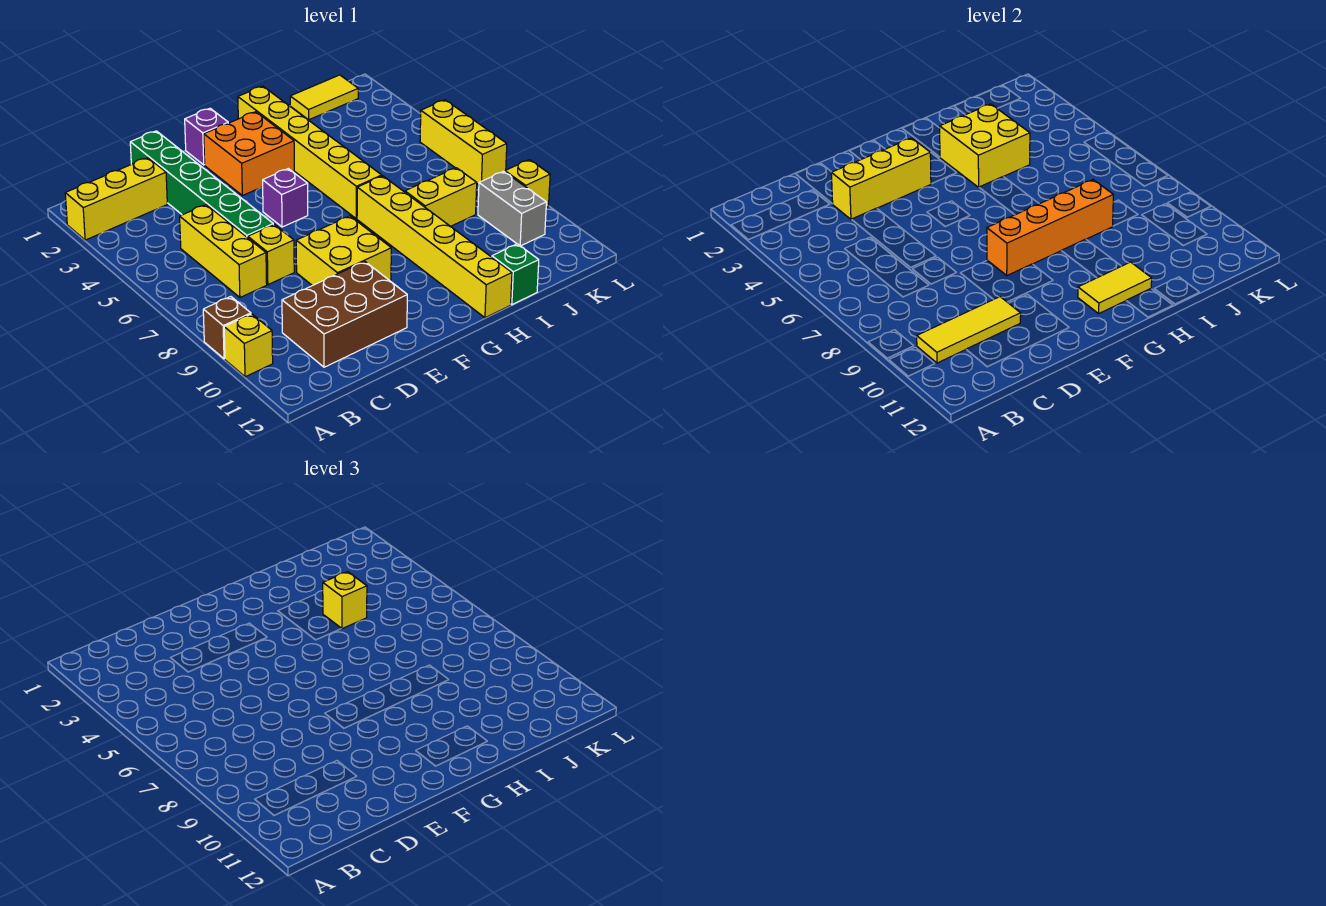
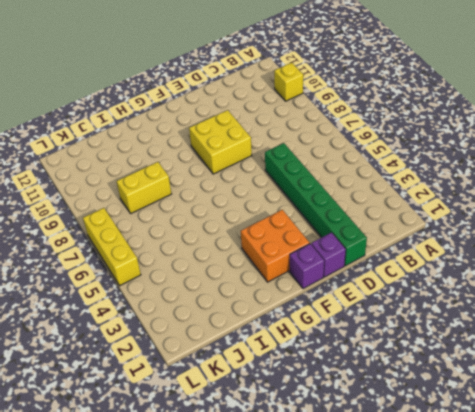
purple 1x1 brick [311,233,346,277] -> purple 1x1 brick moved to [263,169,308,227]
none -> yellow 1x3 brick [65,158,167,240]
none -> brown 1x1 brick [203,297,251,359]
none -> yellow 1x3 brick [180,205,267,297]

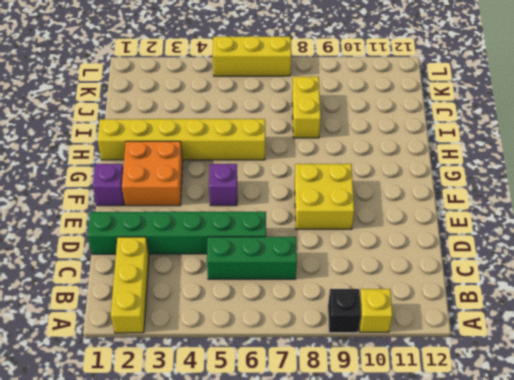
black 1x1 brick [328,289,361,333] -> brown 1x1 brick [203,297,251,359]
green 1x3 brick [207,237,297,279] -> yellow 1x3 brick [180,205,267,297]
none -> brown 2x3 brick [282,262,407,367]
none -> yellow 1x1 brick [248,225,294,285]
none -> yellow 1x6 brick [357,176,512,318]

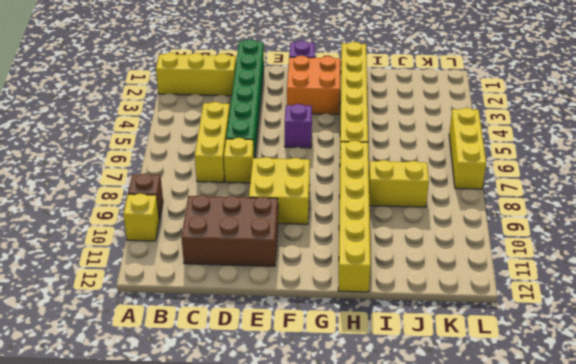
none -> green 1x1 brick [492,244,539,305]
none -> yellow 1x2 tile [290,75,358,120]
none -> grey 1x2 brick [478,171,546,246]

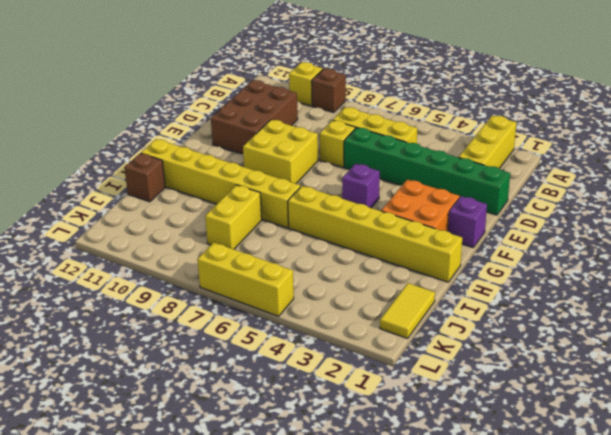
brown 1x1 brick [124,153,165,202] -> green 1x1 brick [492,244,539,305]
none -> grey 1x2 brick [478,171,546,246]
none -> yellow 1x1 brick [505,160,550,207]
none -> yellow 1x3 tile [917,297,1021,363]

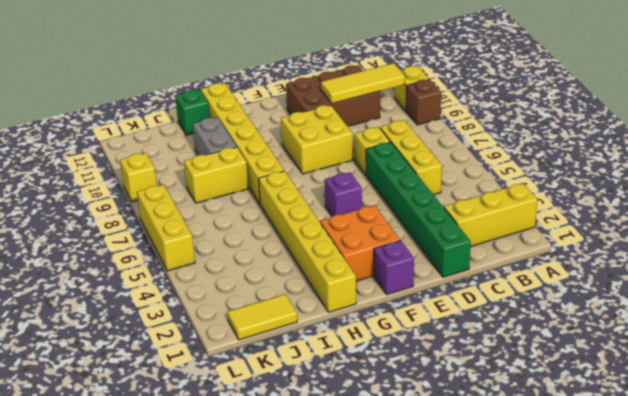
grey 1x2 brick [193,117,236,155] -> grey 1x2 brick moved to [478,171,546,246]
none -> yellow 1x3 brick [831,138,931,219]
none -> orange 1x4 brick [987,180,1113,275]
none -> yellow 1x2 tile [1078,262,1152,314]

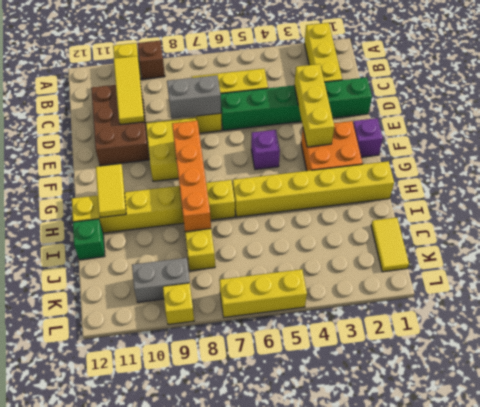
grey 1x2 brick [167,75,221,119] -> none
none -> yellow 2x2 brick [940,104,1030,187]
none -> yellow 1x1 brick [323,572,367,629]

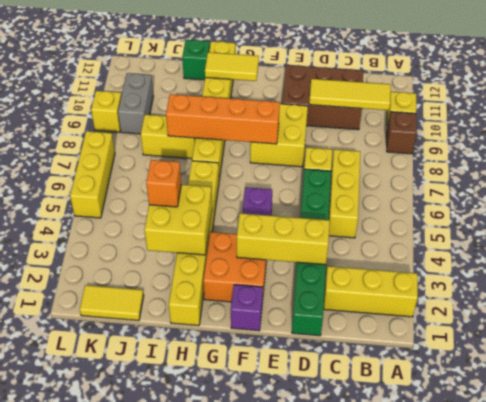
orange 1x1 brick [146,160,181,207] -> yellow 1x1 brick [323,572,367,629]

